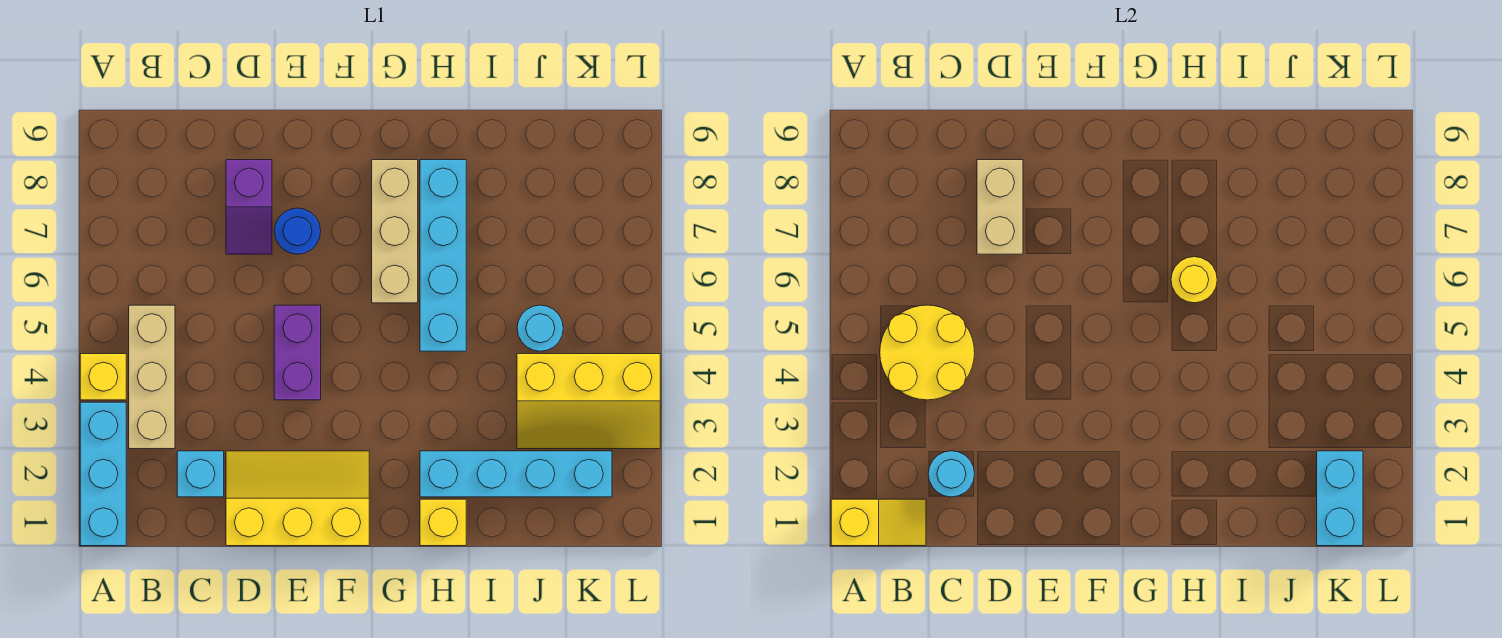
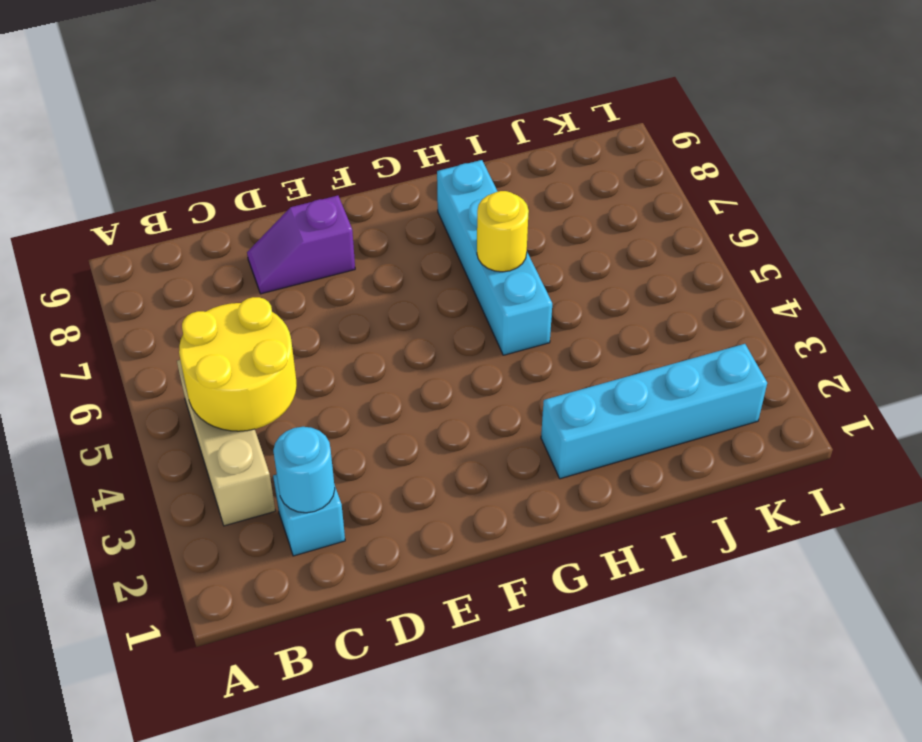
purple 1x2 slope [247,196,355,294] -> purple 1x2 slope turned to [226,160,272,254]
none -> cyan 1x3 brick [80,402,126,546]
none -> yellow 1x1 brick [80,354,126,400]
none -> yellow 2x3 slope [226,451,369,546]

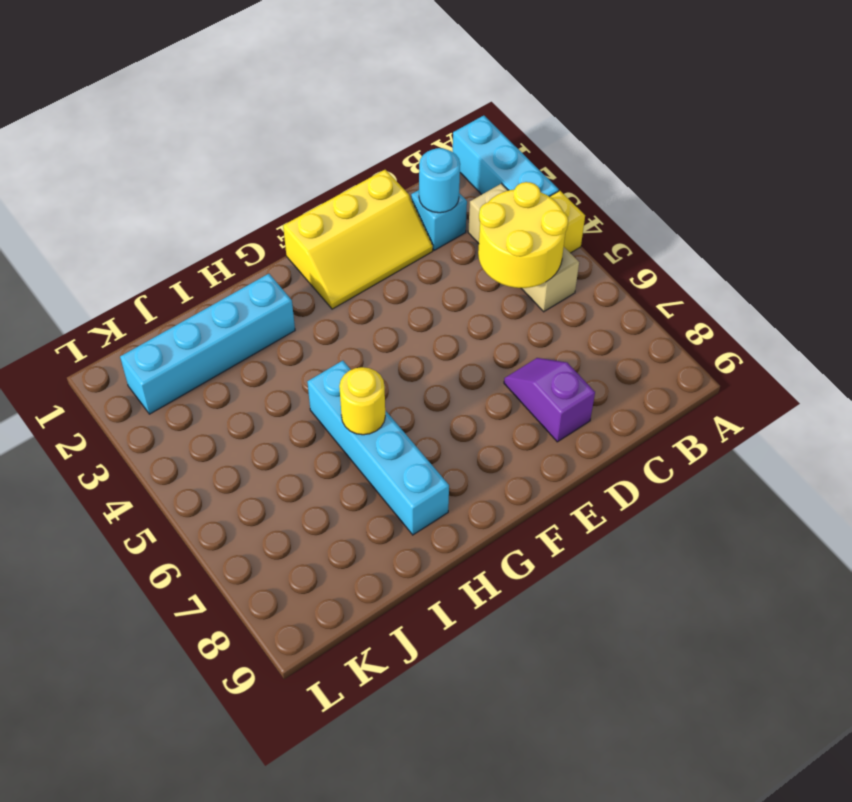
none -> purple 1x2 brick [274,305,321,400]
none -> blue 1x1 round brick [274,208,321,254]
none -> tan 1x3 brick [372,160,418,303]

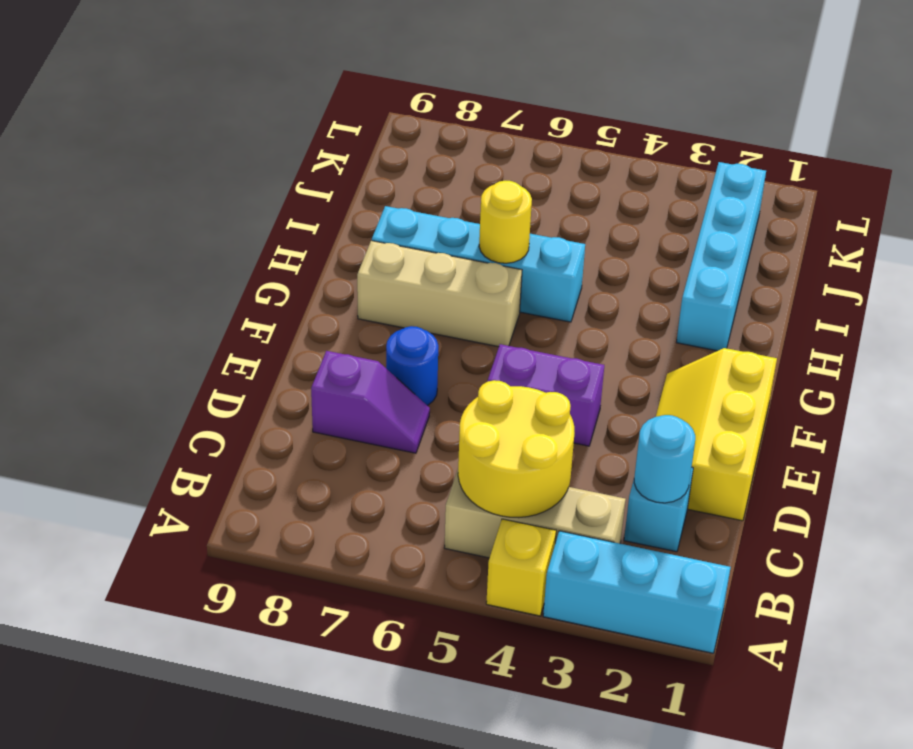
none -> yellow 1x1 brick [420,499,466,546]
none -> yellow 2x3 slope [517,354,660,449]
none -> cyan 1x1 round brick [517,305,563,351]

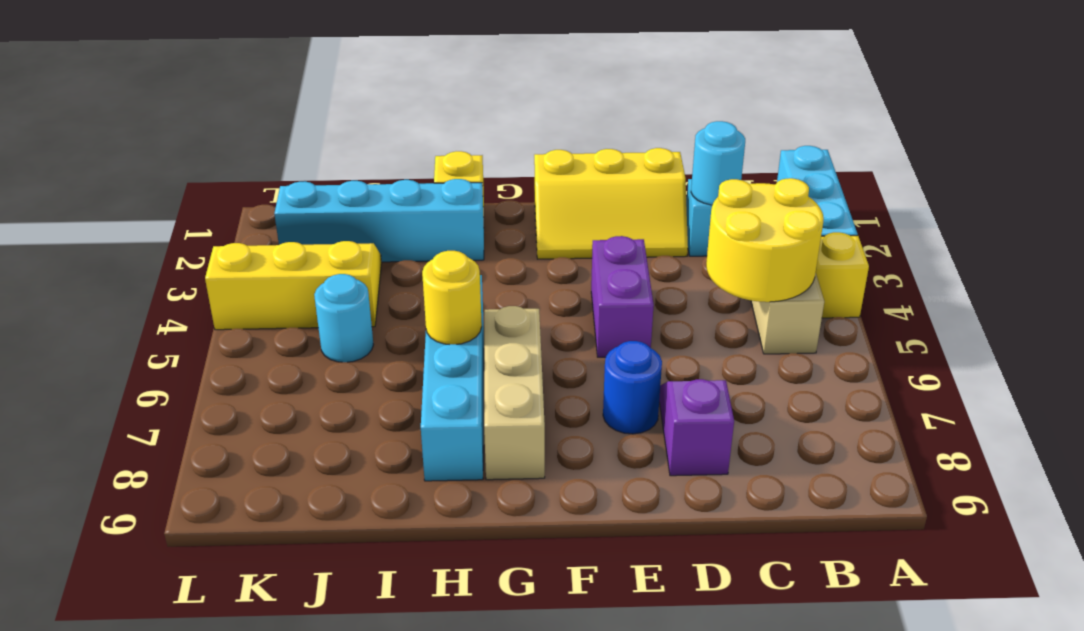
none -> yellow 1x2 slope [831,499,926,546]
none -> tan 1x2 brick [977,160,1023,254]
none -> cyan 1x2 brick [1317,451,1363,546]

